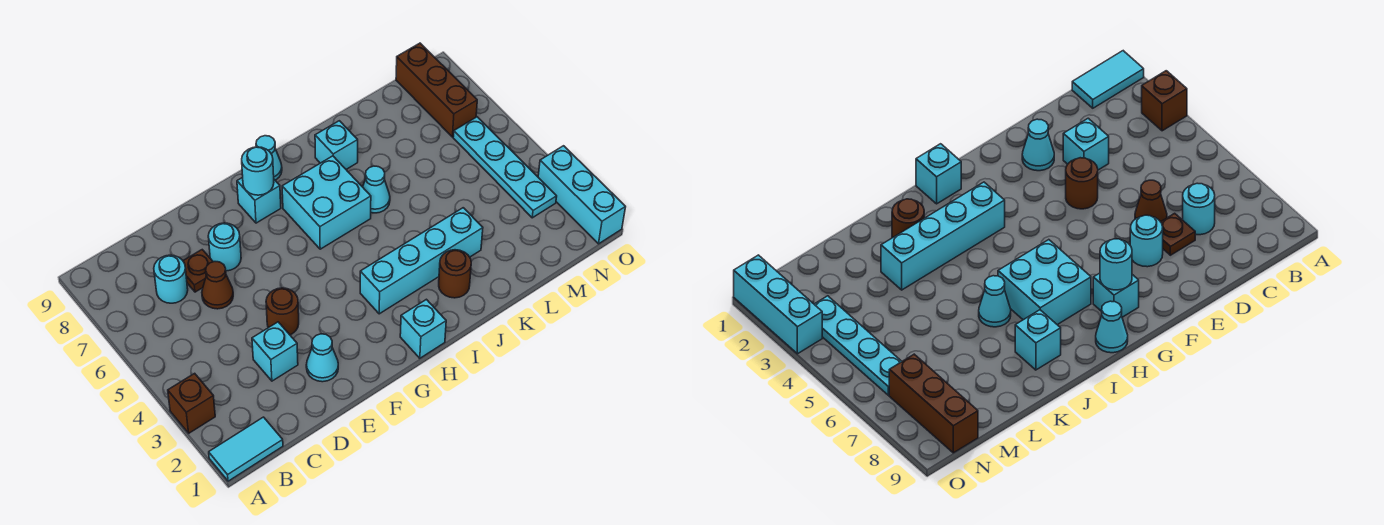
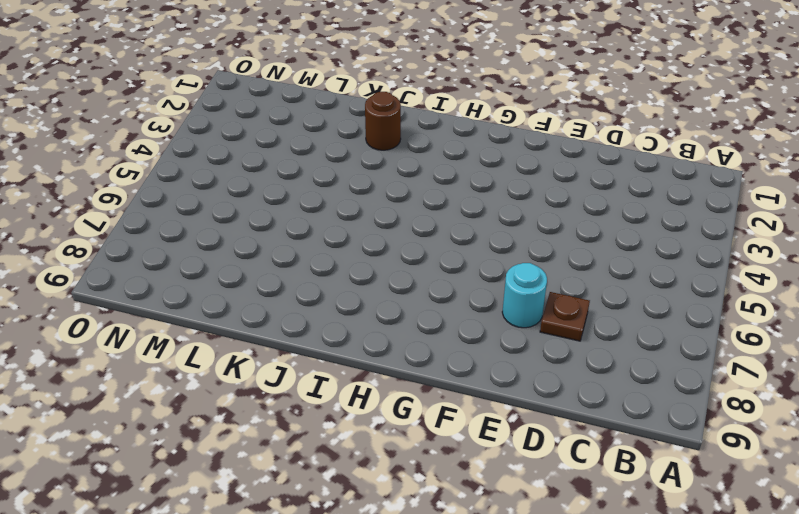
none -> cyan 1x2 tile [209,417,283,481]
none -> brown 1x1 brick [168,373,215,433]
none -> cyan 1x1 round brick [154,255,188,303]

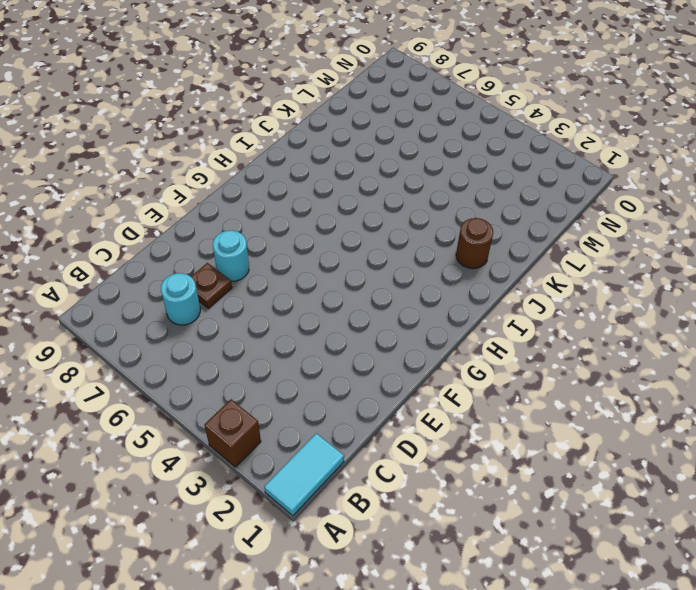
none -> cyan 1x1 brick [252,322,298,381]
none -> brown 1x1 cone [202,262,233,309]
none -> cyan 1x1 cone [306,334,338,382]

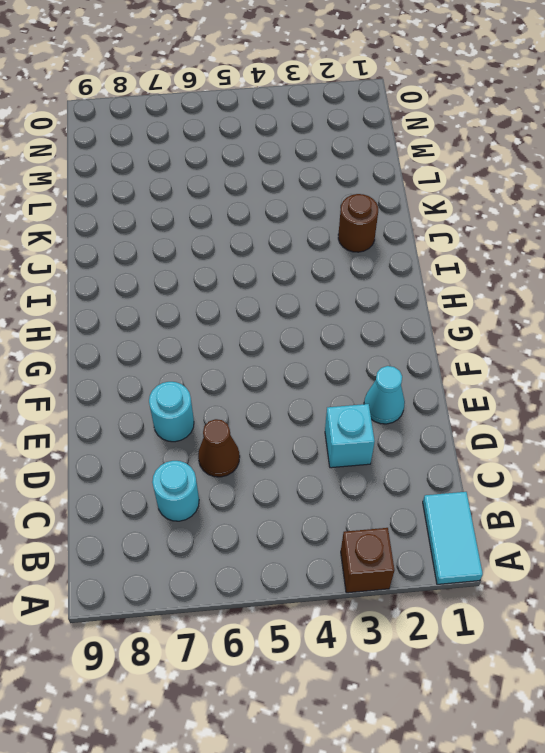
none -> brown 1x1 plate [183,250,213,292]
none -> brown 1x1 round brick [266,288,299,335]
none -> cyan 1x1 brick [237,177,281,223]

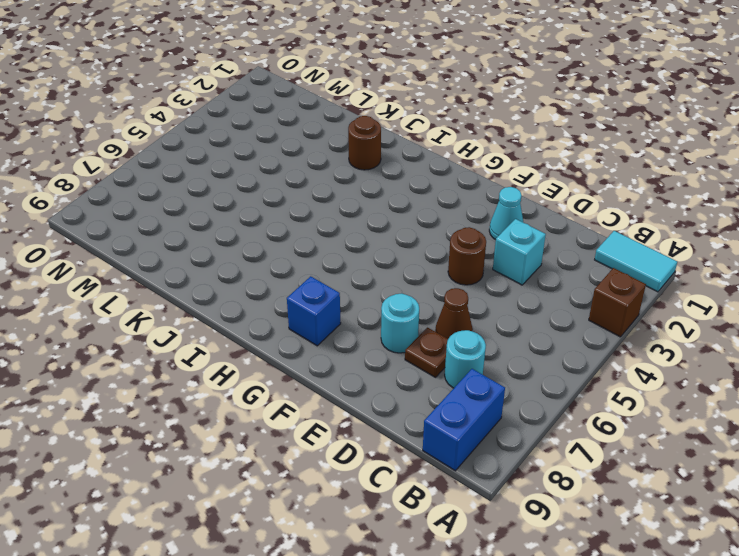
blue 1x2 brick [423,369,505,471] -> none
blue 1x1 brick [287,276,341,346] -> cyan 1x1 brick [237,177,281,223]
none -> cyan 1x1 brick [400,299,446,358]
none -> cyan 1x4 brick [360,208,483,314]
none -> cyan 2x2 brick [282,156,371,249]

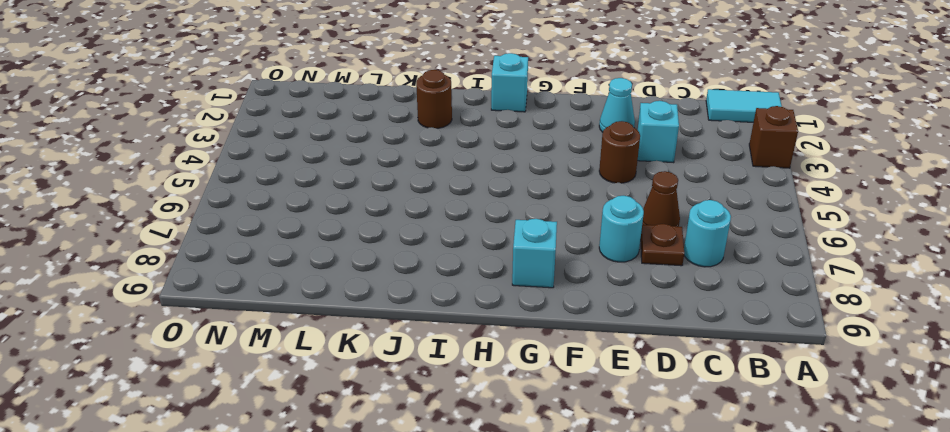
none -> cyan 1x4 brick [360,208,483,314]
none -> cyan 2x2 brick [282,156,371,249]
none -> cyan 1x1 cone [256,136,282,180]

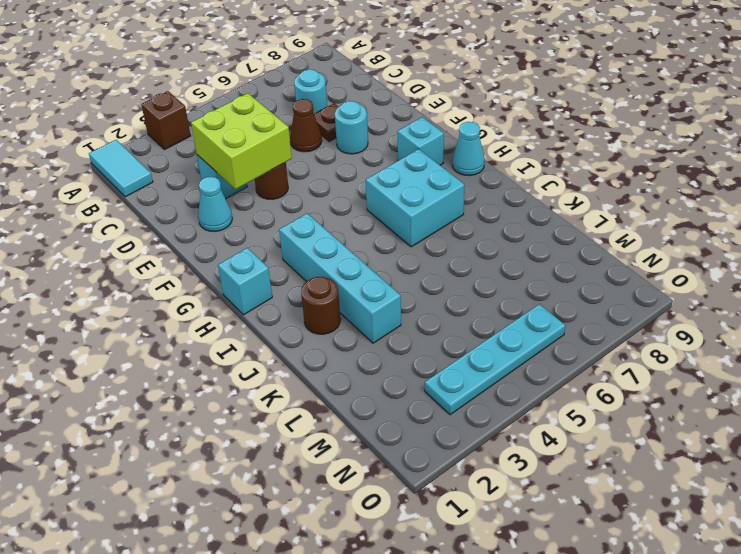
lime 2x2 brick [191,93,292,189] -> none
none -> cyan 1x1 cone [363,166,390,213]
none -> cyan 1x1 brick [315,121,358,169]
none -> brown 1x3 brick [396,43,477,137]

